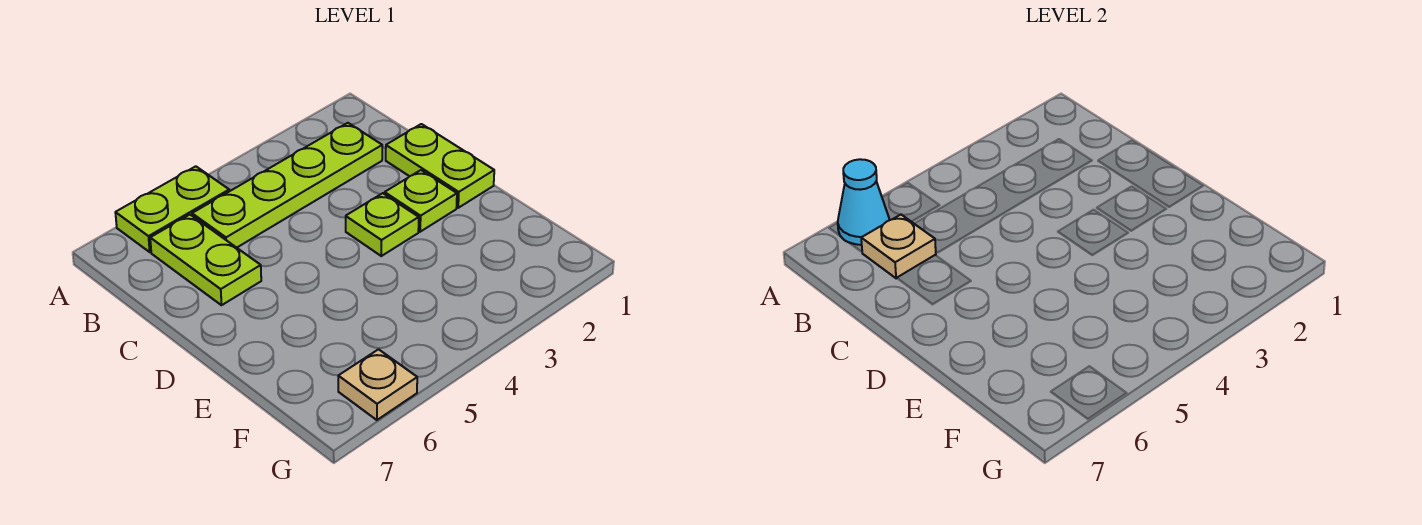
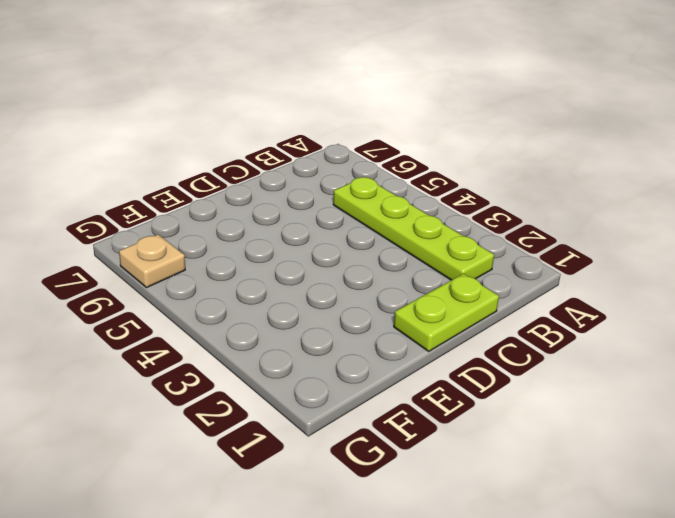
none -> lime 1x2 plate [115,166,229,252]
none -> lime 1x2 plate [150,215,261,305]

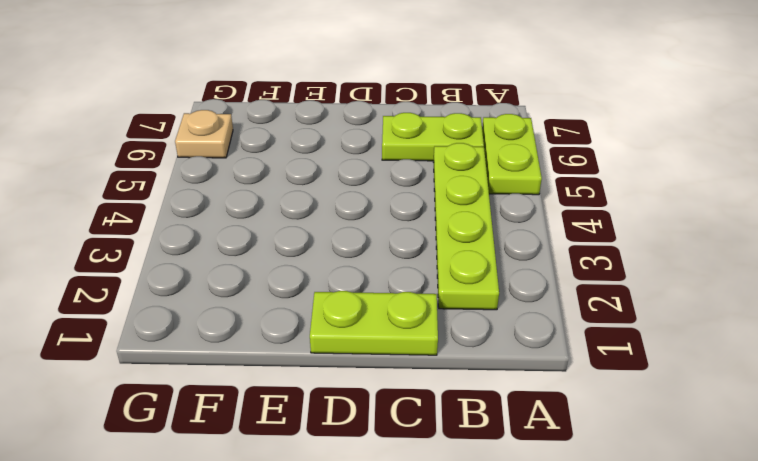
none -> lime 1x1 plate [385,170,457,232]
none -> lime 1x1 plate [346,193,419,256]

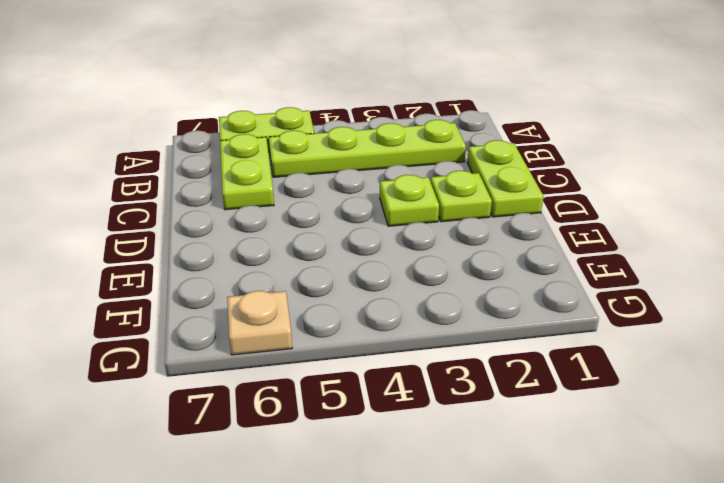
none -> cyan 1x1 cone [838,159,889,245]
none -> tan 1x1 plate [861,215,936,278]

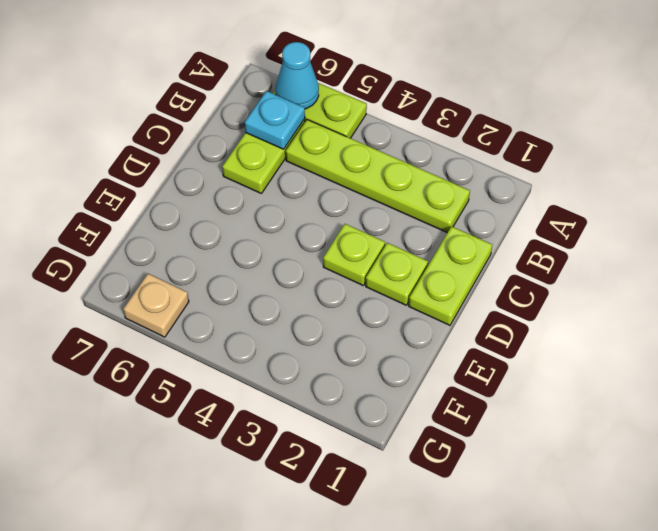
cyan 1x1 plate [245,91,305,149] -> tan 1x1 plate [861,215,936,278]

